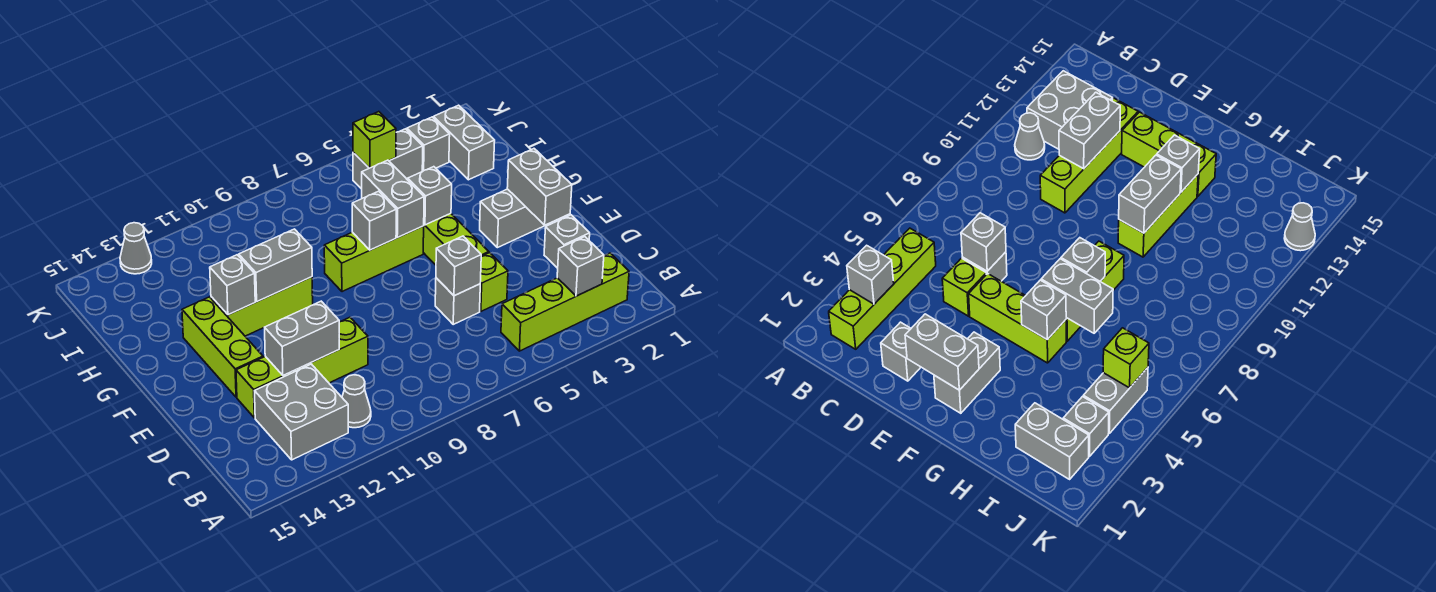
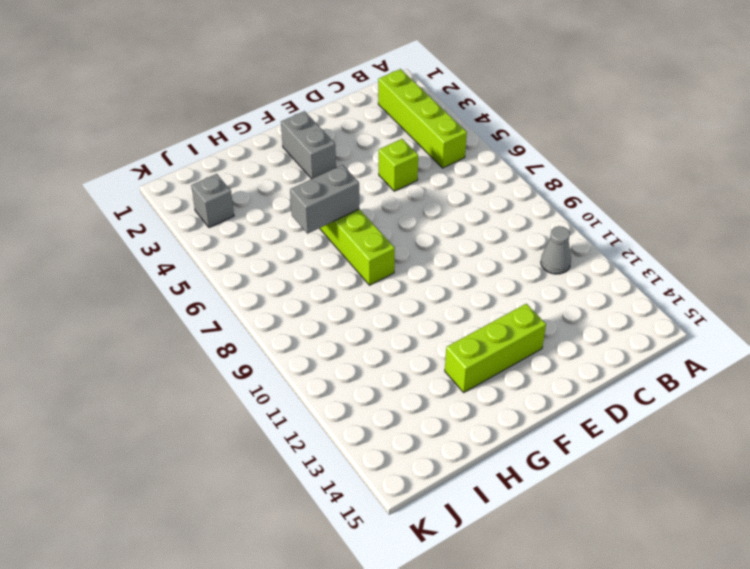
none -> grey 2x2 brick [255,364,348,460]
none -> grey 1x1 brick [544,215,590,268]
none -> grey 1x1 brick [435,278,480,324]

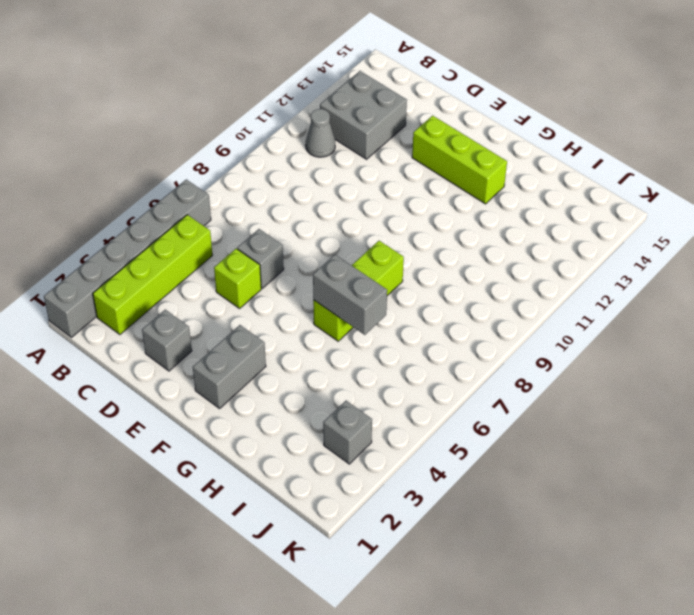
grey 1x6 brick [44,179,211,337] -> none
none -> lime 1x4 brick [236,317,368,418]
none -> lime 1x3 brick [423,213,489,265]
none -> lime 1x3 brick [211,277,313,336]

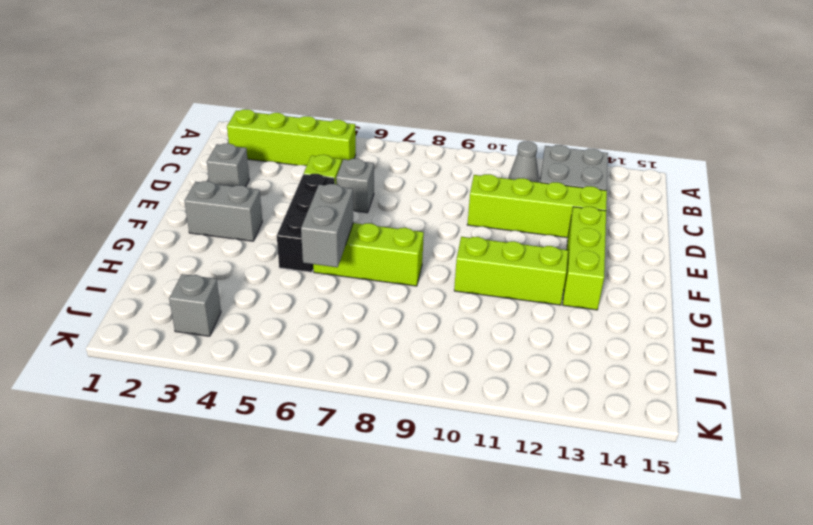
black 1x3 brick [277,174,335,272] -> lime 1x3 brick [423,213,489,265]
none -> grey 1x2 brick [434,105,495,180]
none -> grey 1x2 brick [353,129,423,189]
none -> grey 1x1 cone [120,223,152,274]

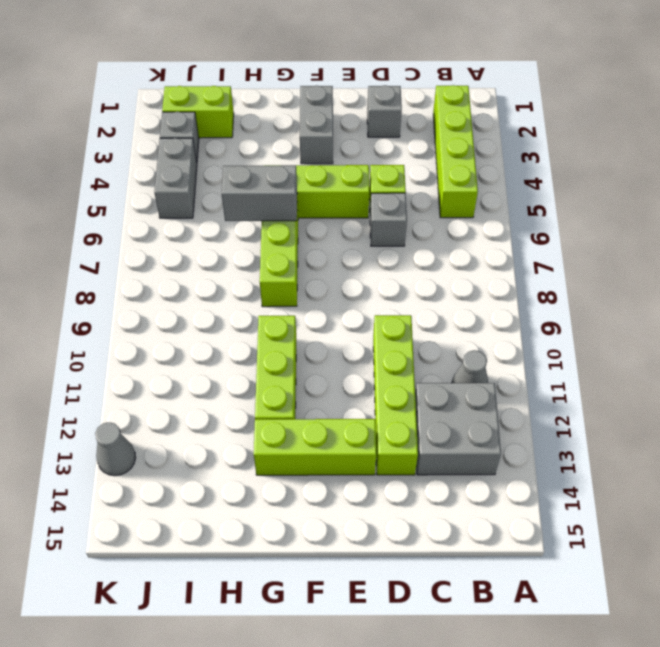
lime 1x2 brick [162,86,234,138] -> grey 1x2 brick [434,105,495,180]
none -> grey 1x1 brick [557,237,604,296]
none -> grey 1x1 brick [436,236,481,296]
none -> grey 1x2 brick [265,301,339,376]

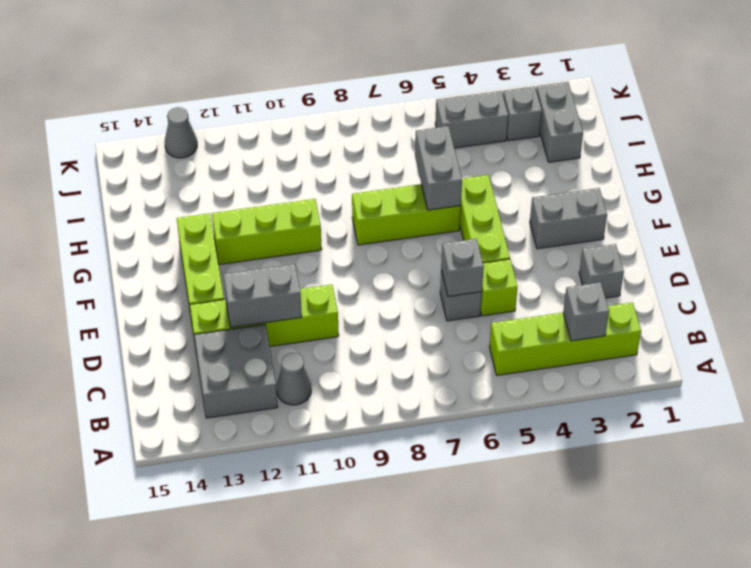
none -> grey 1x2 brick [507,149,572,225]
none -> grey 1x1 brick [408,167,452,225]
none -> grey 1x1 brick [352,191,396,250]

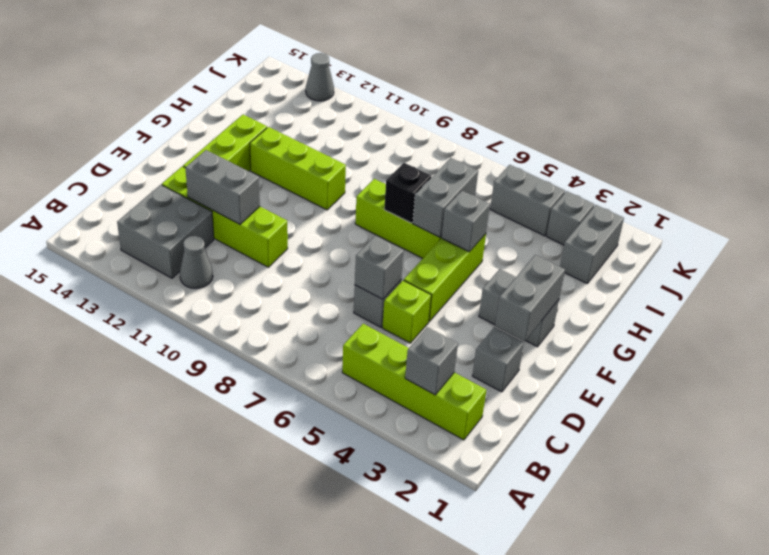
black 1x1 brick [384,163,431,223] -> grey 1x1 brick [352,191,396,250]
none -> grey 1x2 brick [239,229,312,302]
none -> grey 1x1 brick [210,255,255,315]
none -> lime 1x1 brick [353,112,396,168]

